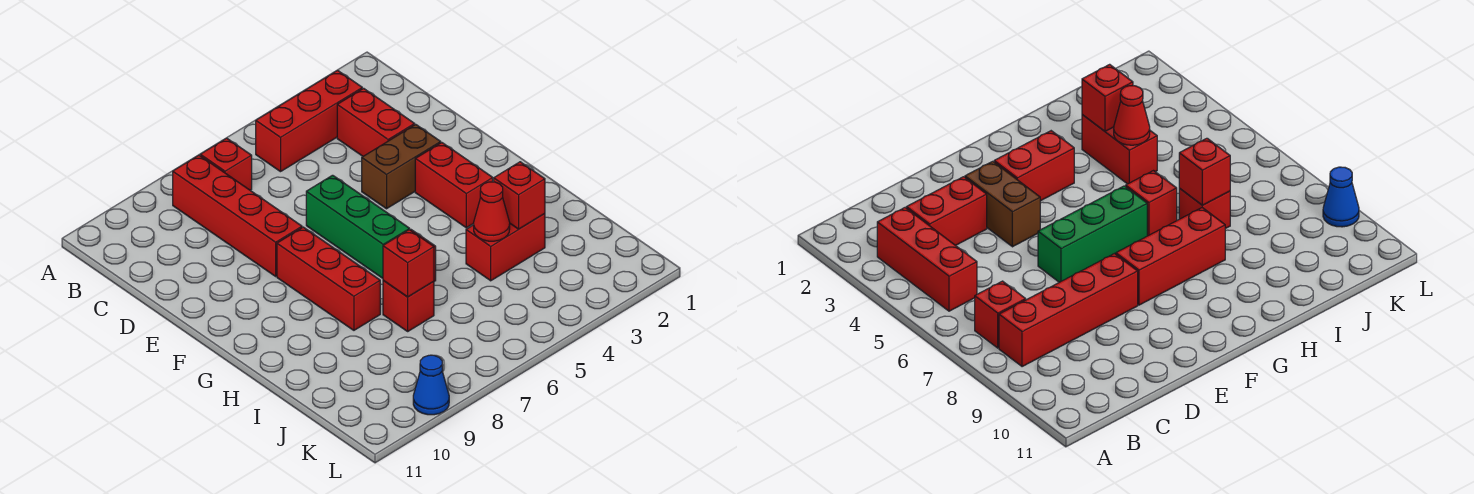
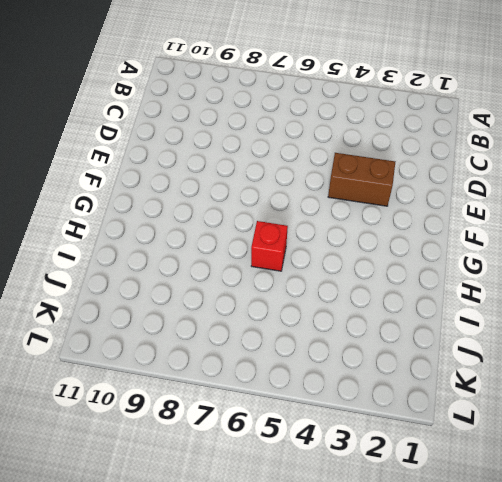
none -> red 1x3 brick [256,70,362,172]
none -> red 1x1 brick [200,138,252,190]
none -> red 1x4 brick [173,155,302,276]

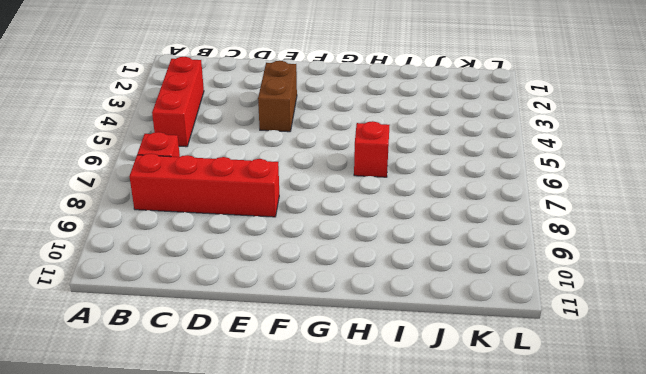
none -> red 1x2 brick [337,88,415,156]
none -> green 1x3 brick [306,175,410,278]
none -> red 1x2 brick [415,143,493,228]

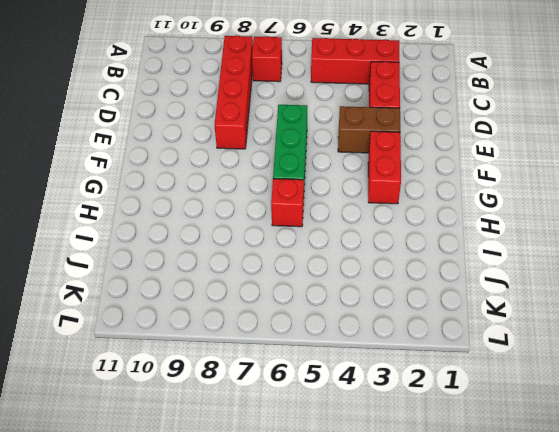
none -> red 1x3 brick [277,227,380,330]
none -> red 1x2 brick [466,214,545,281]
none -> red 1x1 brick [383,281,434,331]

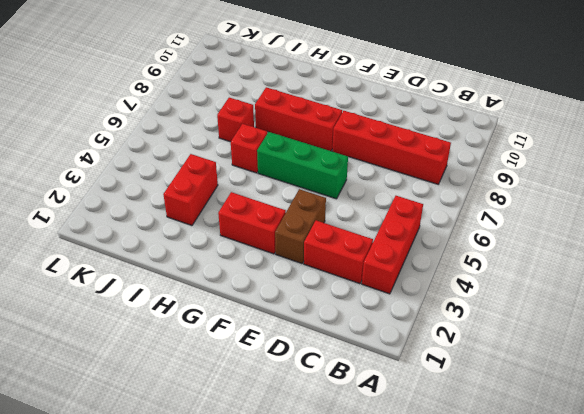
none -> red 1x1 brick [200,138,252,190]
none -> blue 1x1 cone [413,355,449,415]
none -> red 1x1 brick [494,162,545,229]

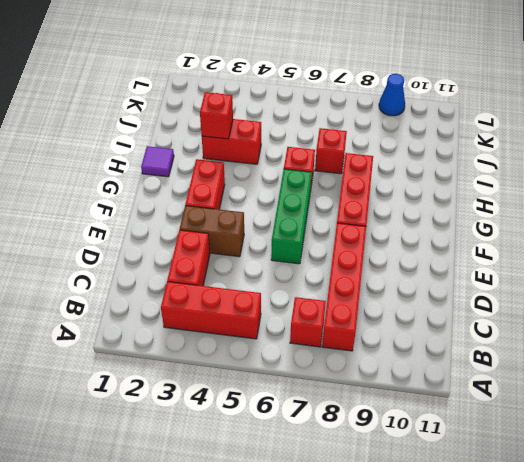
purple 1x1 tile [141,146,174,177] -> none
none -> red 1x1 cone [474,182,510,241]
none -> red 1x1 brick [383,230,434,297]

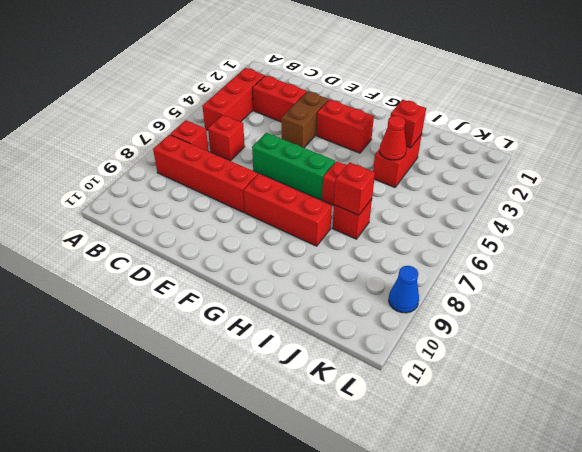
red 1x1 brick [208,115,245,161] -> none

